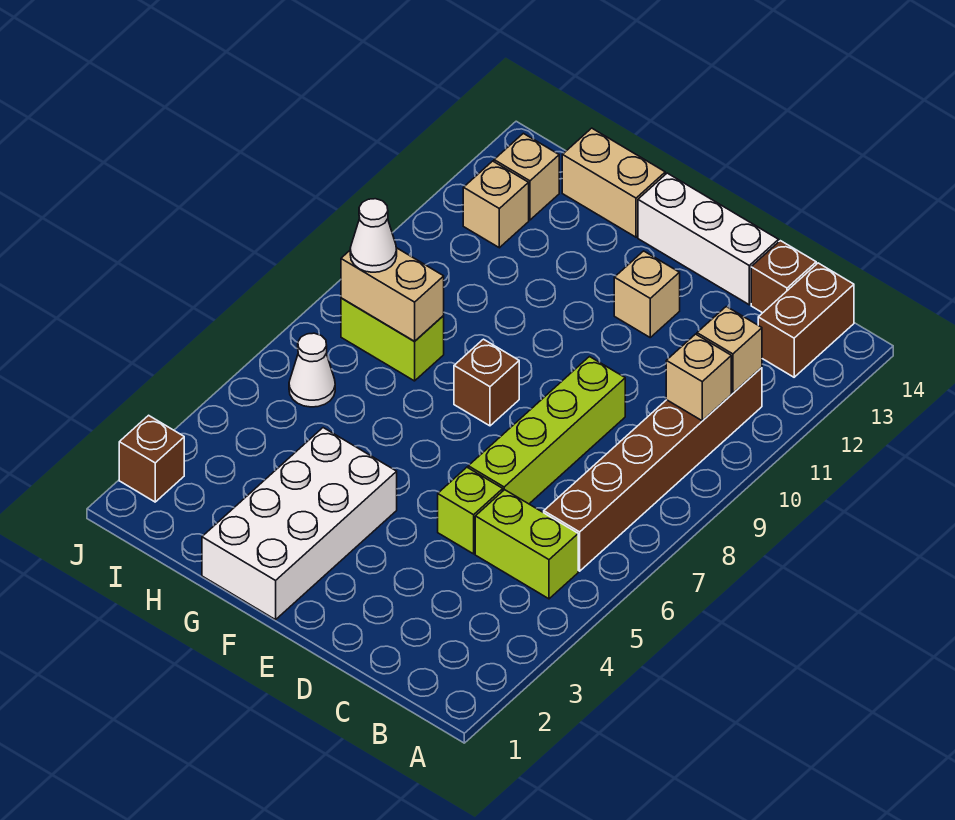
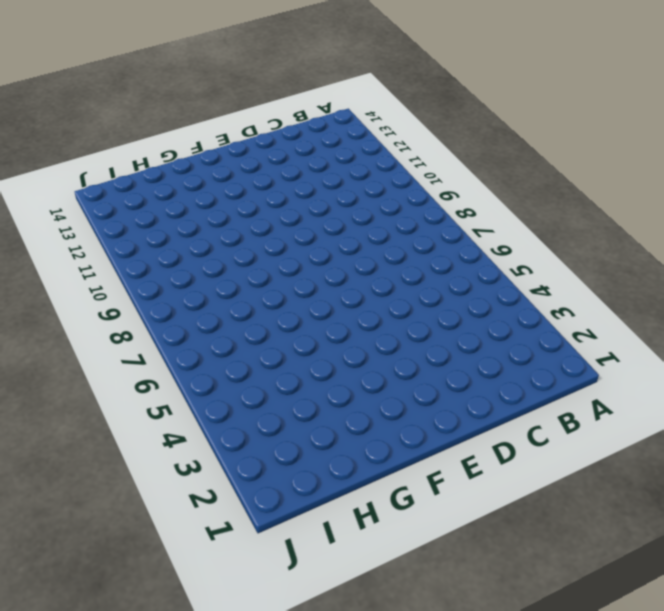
none -> lime 1x2 brick [475,490,578,599]
none -> brown 1x6 brick [544,367,762,571]
none -> brown 1x2 brick [758,263,854,377]

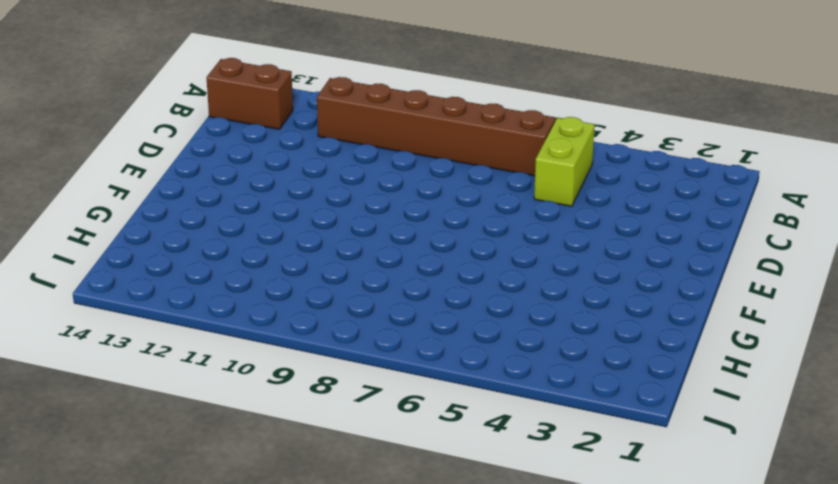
none -> brown 1x1 brick [751,241,816,313]
none -> lime 1x1 brick [438,467,503,554]
none -> lime 1x4 brick [468,357,625,504]

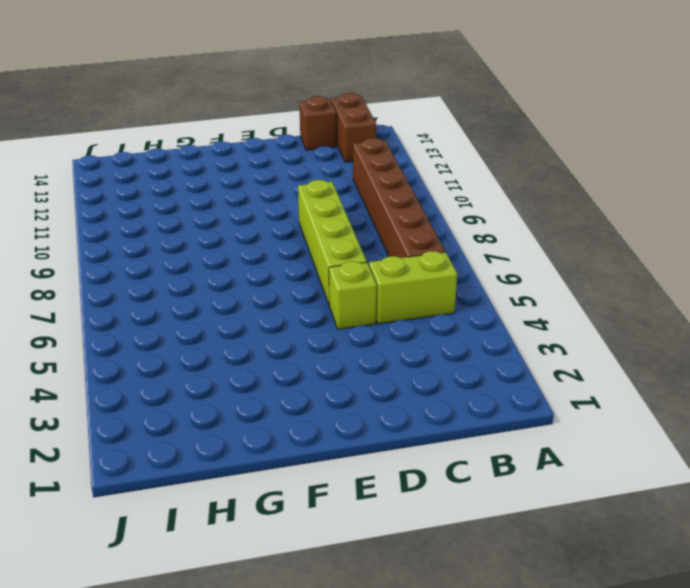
none -> white 1x3 brick [638,173,779,305]
none -> tan 1x1 brick [614,251,680,337]
none -> white 2x4 brick [202,428,397,620]

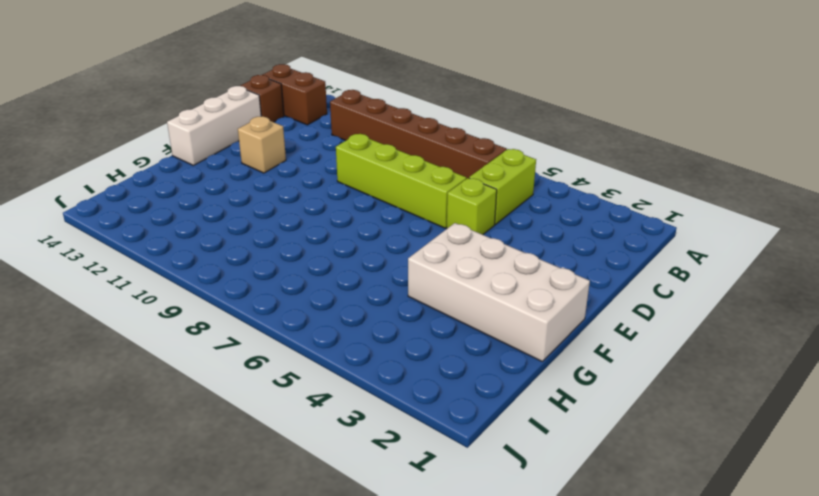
none -> brown 1x1 brick [454,339,519,426]
none -> tan 1x2 brick [562,128,665,237]
none -> lime 1x2 brick [341,298,444,381]

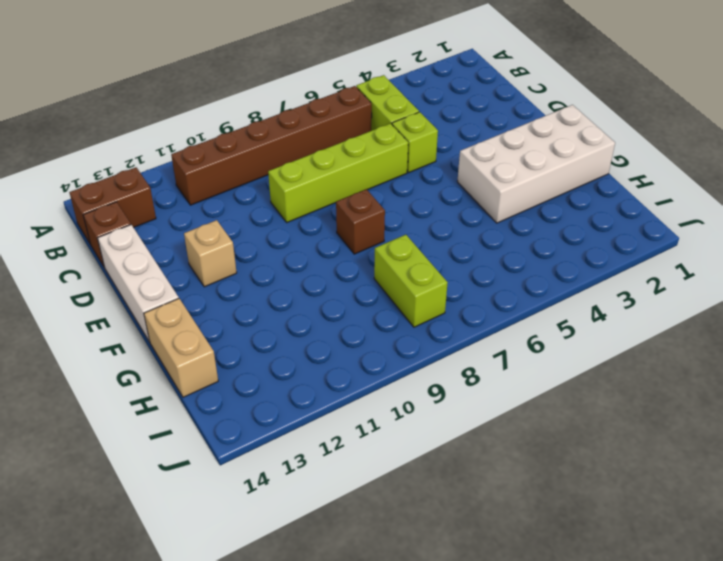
none -> white 1x1 cone [289,333,335,407]
none -> tan 1x1 brick [463,161,529,248]
none -> tan 1x1 brick [494,133,559,220]

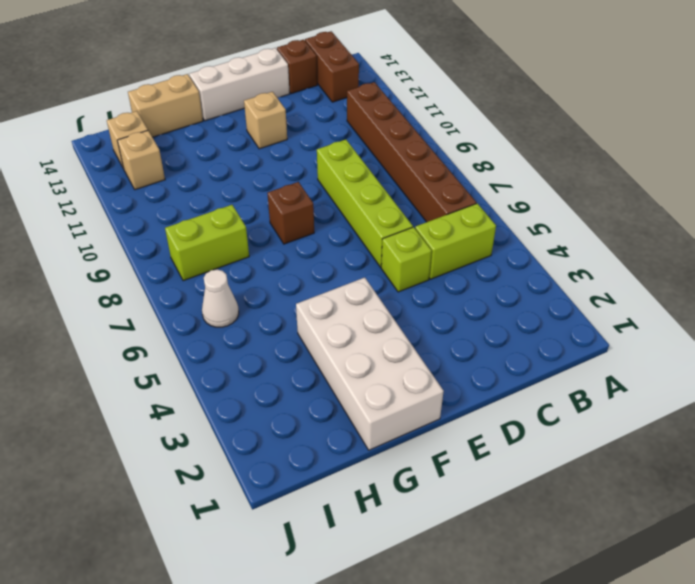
none -> brown 1x1 brick [119,415,184,502]
none -> tan 1x1 brick [666,334,731,421]
none -> tan 1x1 brick [697,307,762,393]

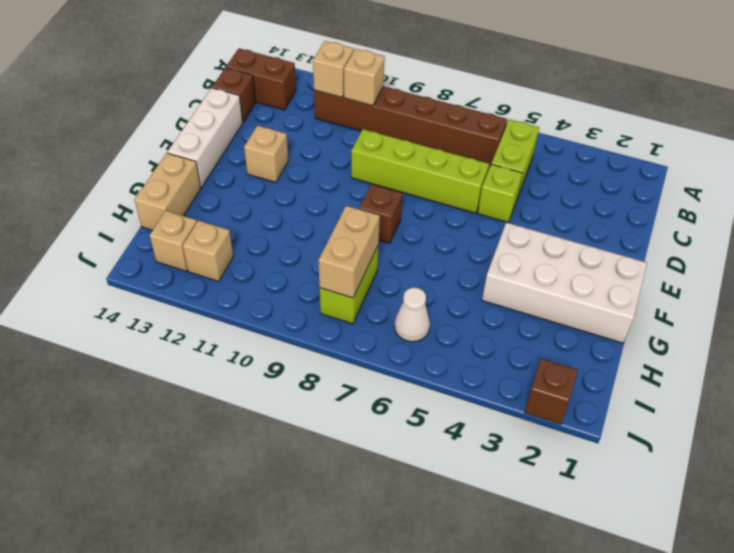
none -> white 1x1 cone [350,199,397,272]

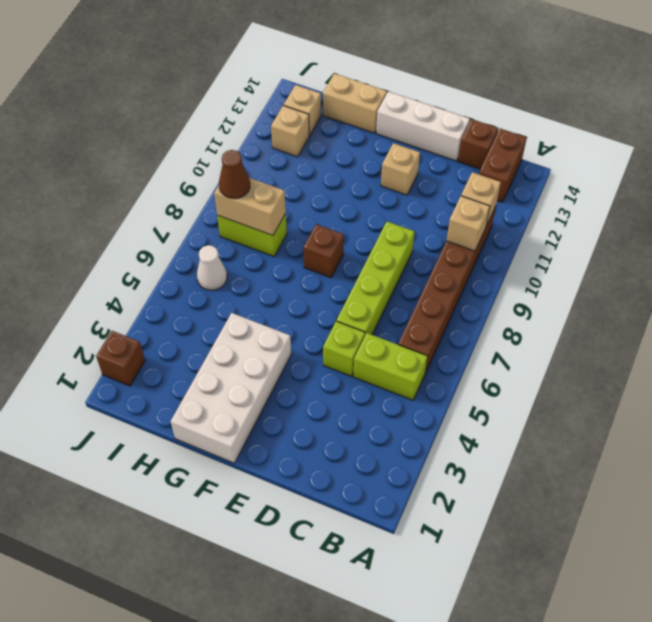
brown 1x1 cone [219,150,250,198] -> white 1x1 cone [350,199,397,272]

